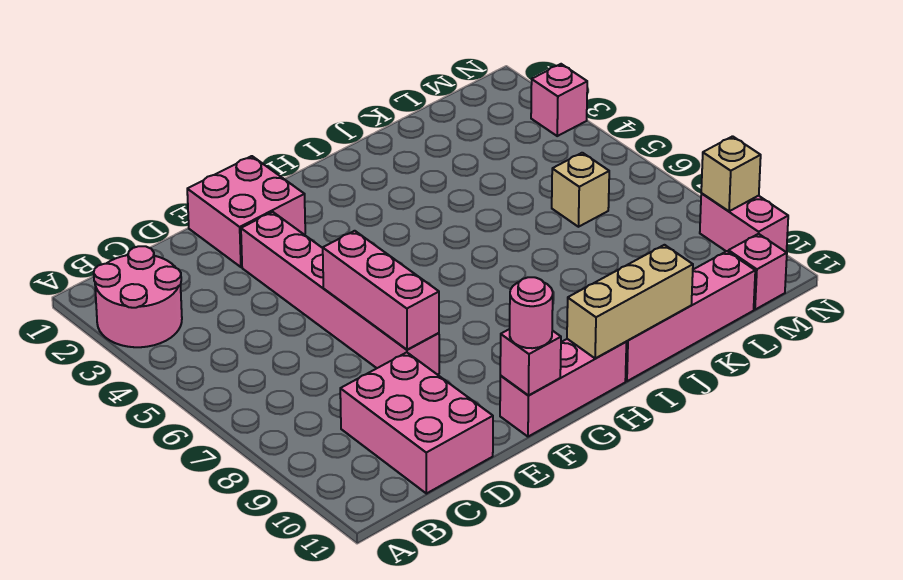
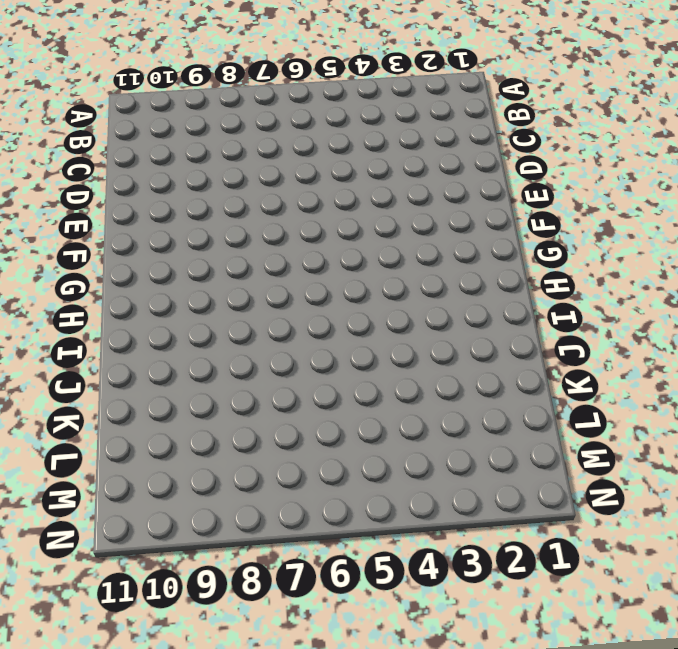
none -> pink 2x2 round brick [94,246,182,347]
none -> pink 2x3 brick [340,352,493,494]
none -> pink 2x2 brick [187,156,305,267]

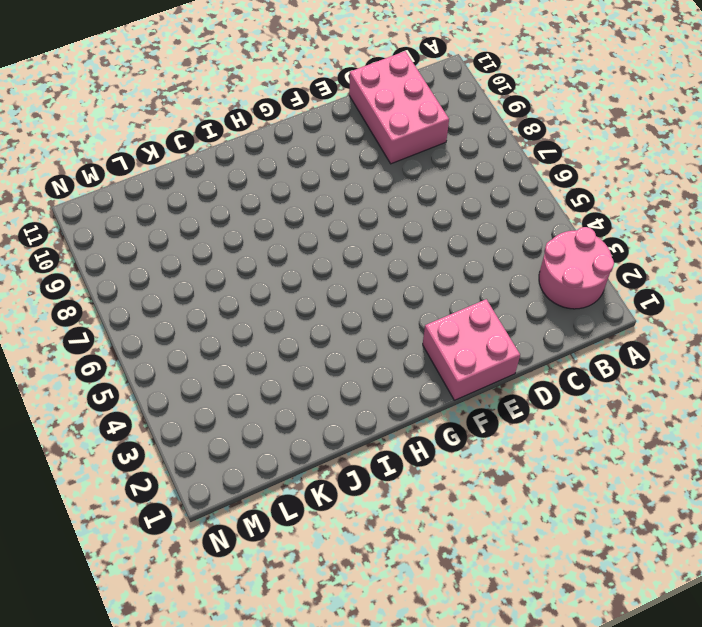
none -> pink 1x6 brick [241,212,439,375]
none -> pink 1x3 brick [500,339,626,437]
none -> pink 1x4 brick [625,251,755,381]

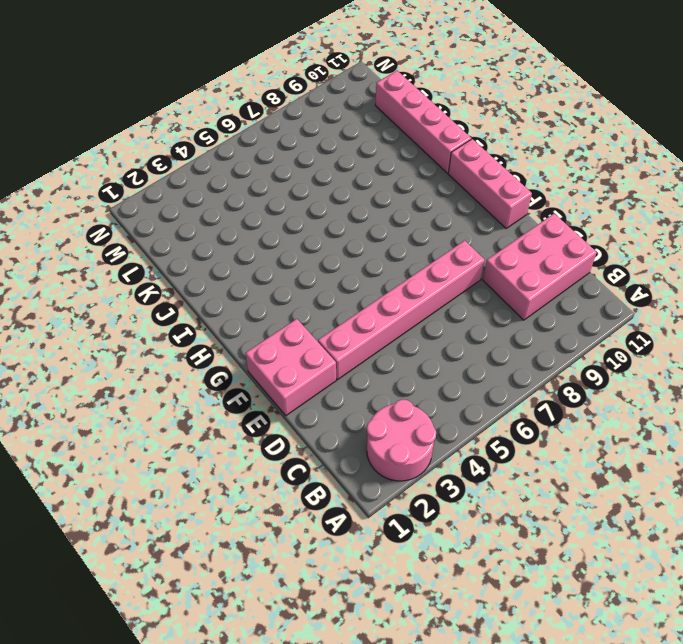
none -> tan 1x1 brick [552,153,609,227]
none -> pink 1x1 brick [728,234,787,310]
none -> pink 1x1 brick [531,64,587,136]

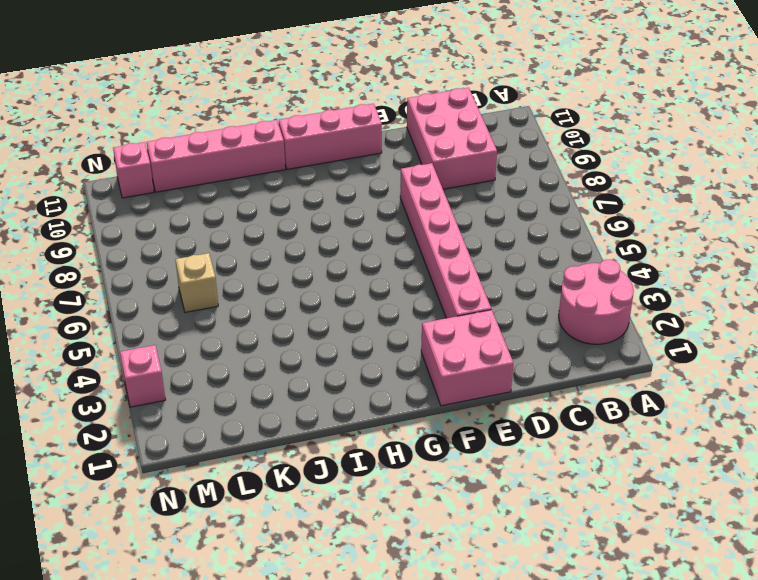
none -> pink 1x2 brick [700,193,788,252]
none -> pink 1x3 brick [323,231,439,350]
none -> pink 1x1 brick [500,329,561,395]

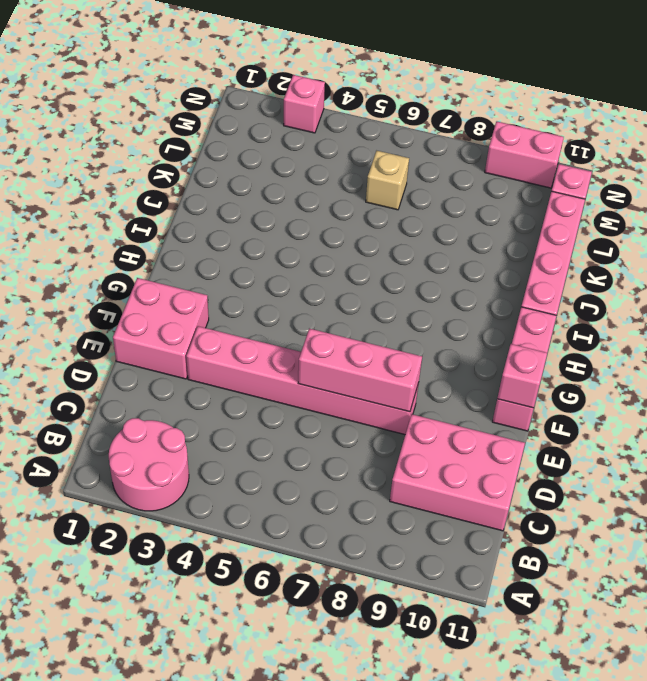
none -> tan 1x3 brick [567,245,693,358]
none -> tan 1x1 brick [701,136,761,211]
none -> pink 1x1 round brick [510,277,553,348]

